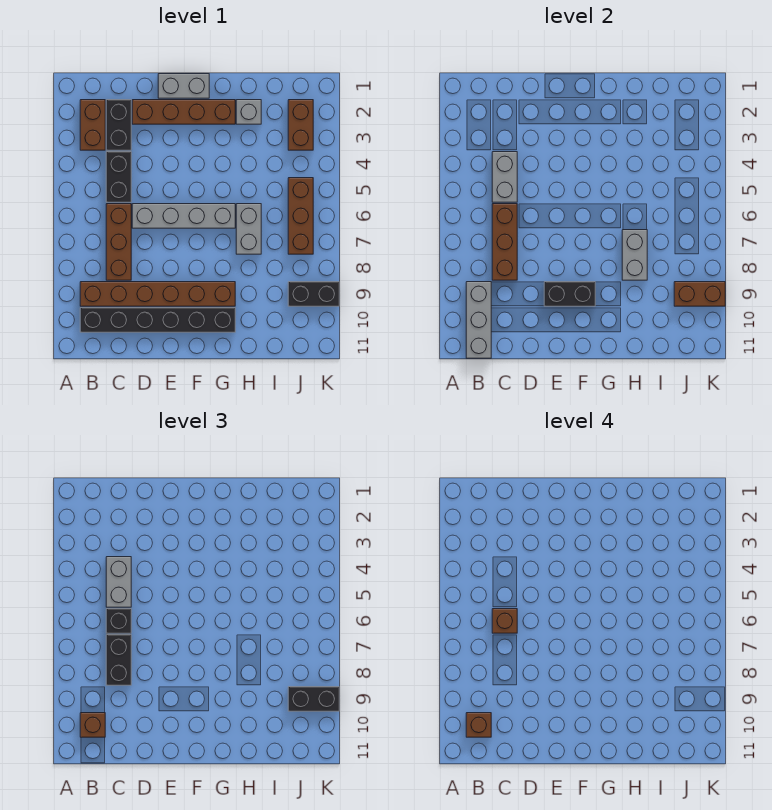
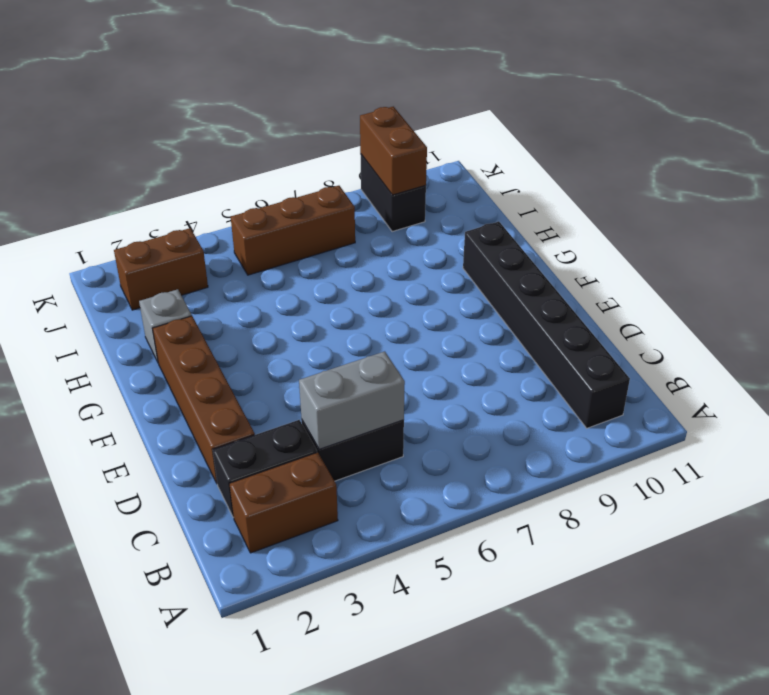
none -> brown 1x6 brick [80,282,235,306]
none -> brown 1x3 brick [106,204,131,280]
none -> grey 1x4 brick [132,204,235,228]

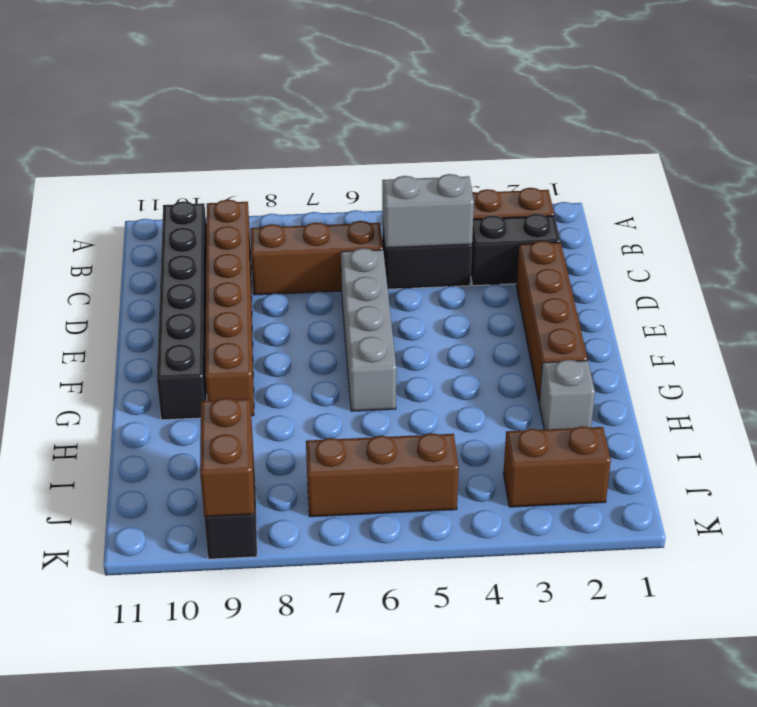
none -> grey 1x2 brick [158,74,209,98]
none -> grey 1x2 brick [236,204,261,254]
none -> grey 1x3 brick [466,282,491,358]

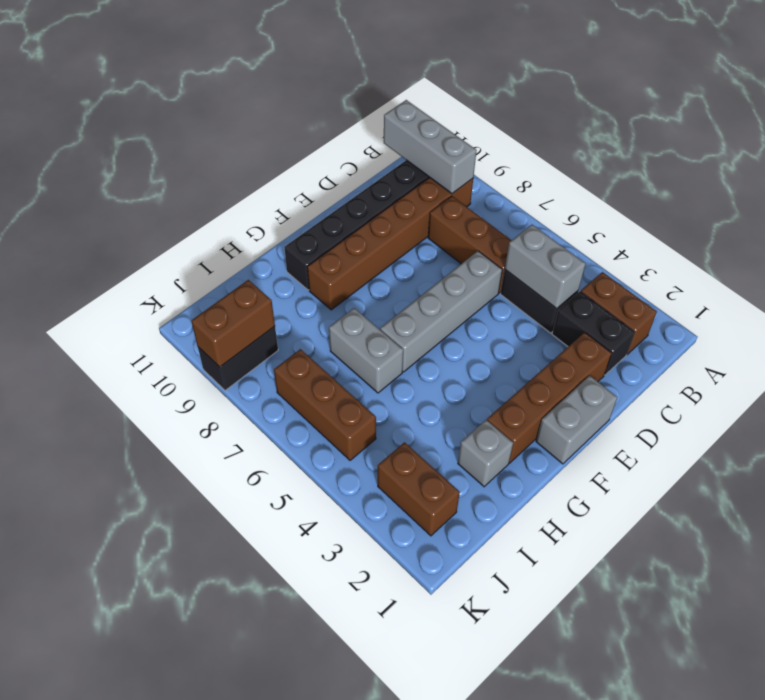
none -> brown 1x3 brick [492,204,517,280]
none -> black 1x2 brick [544,282,595,306]
none -> grey 1x2 brick [622,230,647,280]

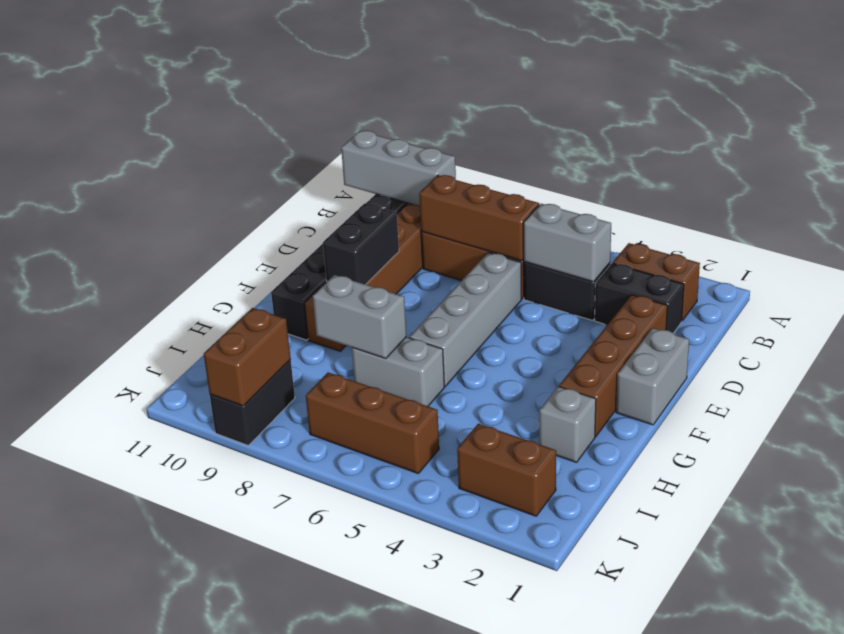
none -> brown 1x1 brick [80,713,105,737]
none -> grey 1x2 brick [106,557,131,607]
none -> black 1x1 brick [106,609,131,633]

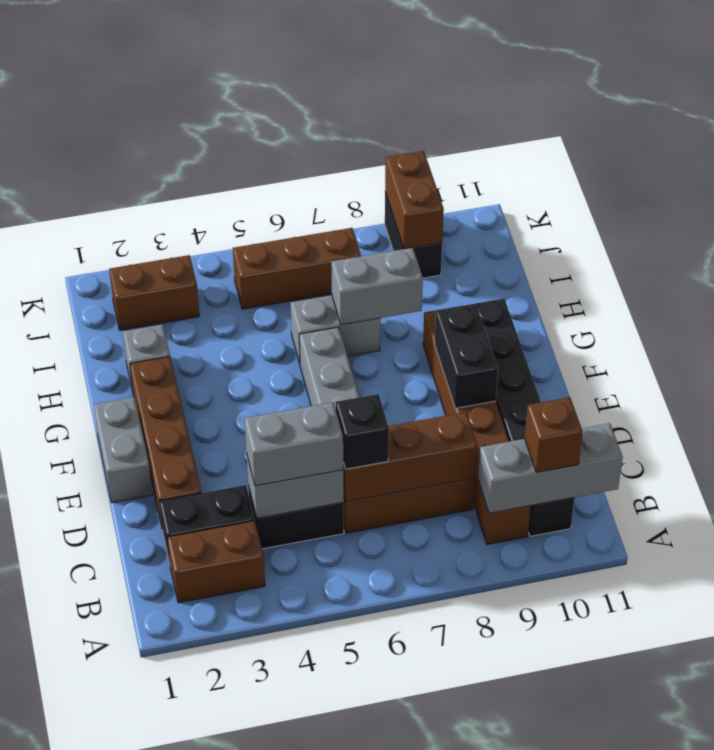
none -> black 1x2 brick [106,635,131,685]
none -> black 1x2 brick [288,687,339,711]
none -> brown 1x1 brick [466,713,491,737]

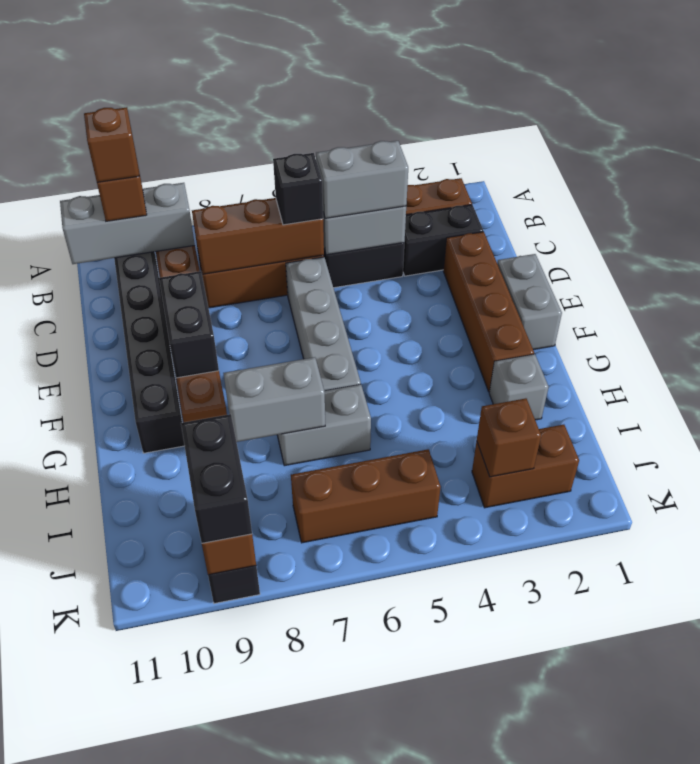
brown 1x1 brick [477,398,541,477] -> brown 1x1 brick moved to [492,609,517,633]
none -> black 1x2 brick [106,635,131,685]

